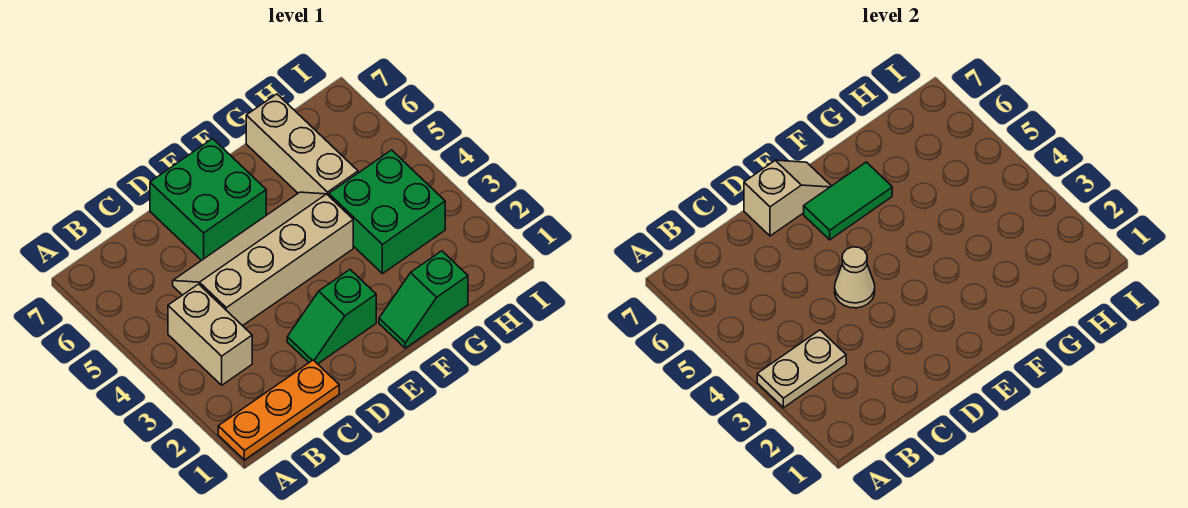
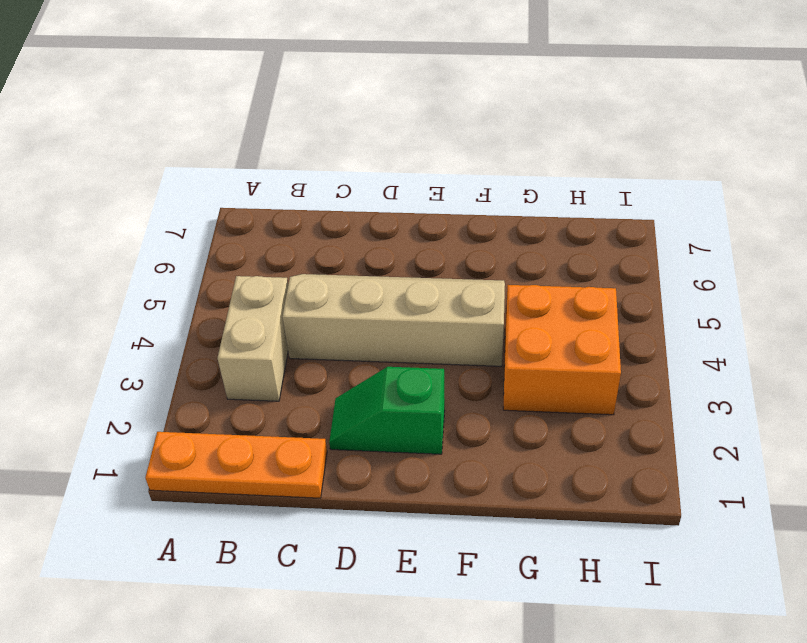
orange 2x2 brick [503,285,621,415] -> green 2x2 brick [329,150,445,274]
none -> green 2x2 brick [150,139,266,260]
none -> green 1x2 slope [379,251,468,348]
none -> tan 1x3 brick [246,94,358,196]

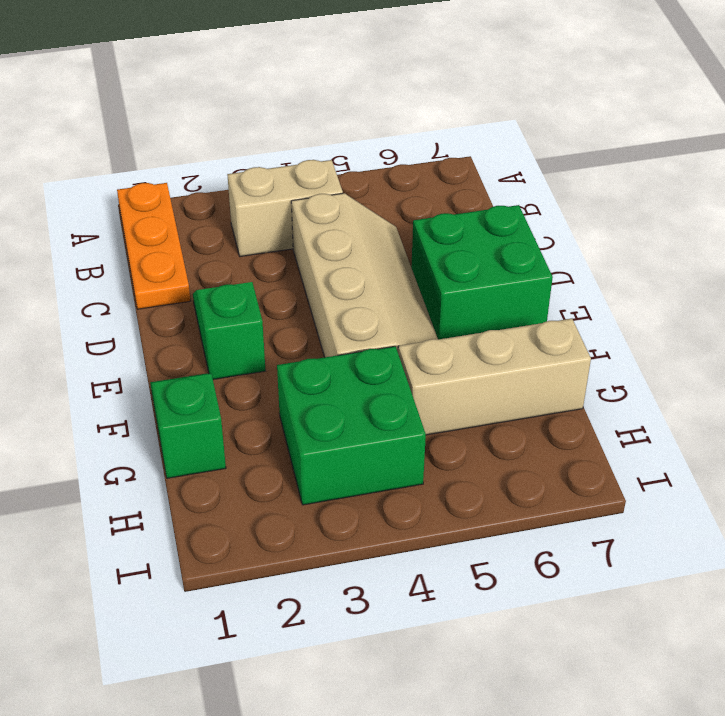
none -> tan 1x2 plate [757,330,846,408]
none -> tan 1x1 cone [835,247,875,308]
none -> tan 1x2 slope [744,160,831,236]

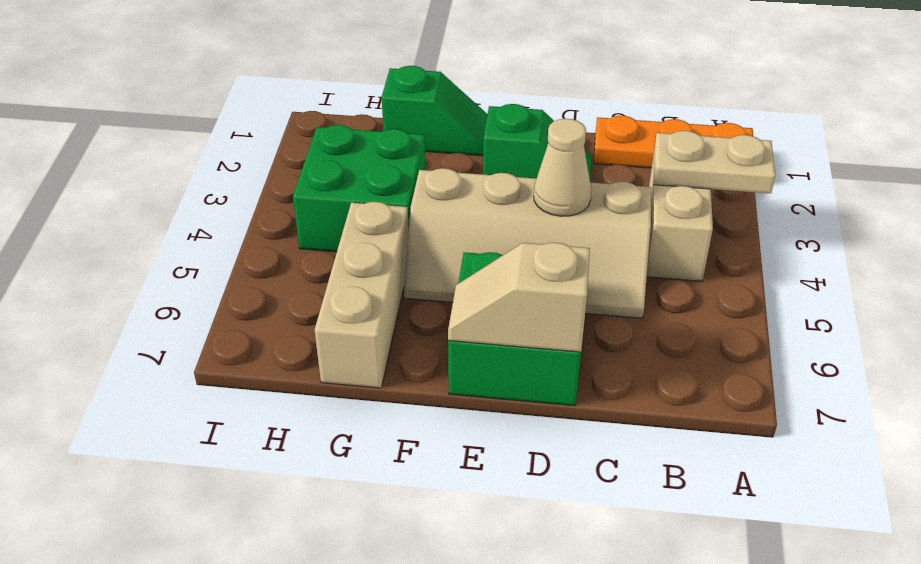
none -> green 1x2 tile [804,162,892,240]

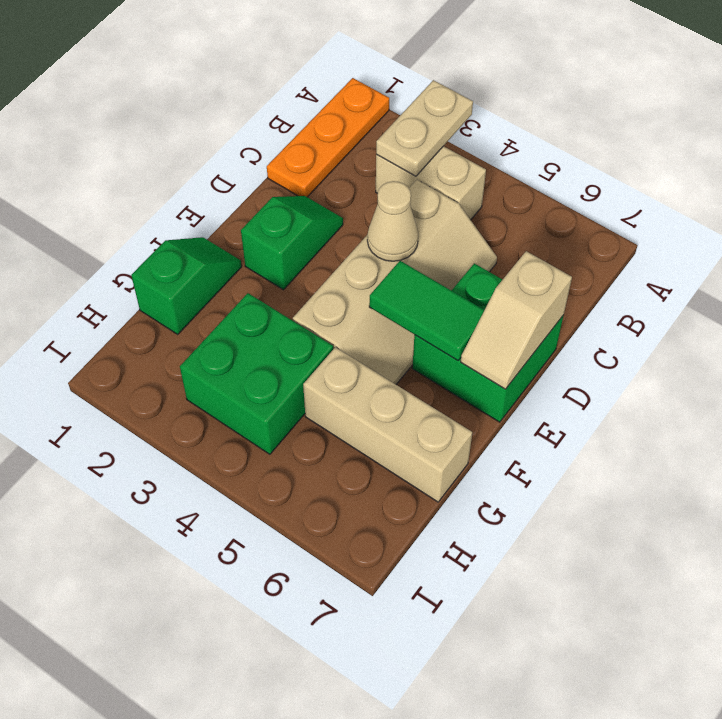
green 1x2 tile [369,261,484,361] -> green 1x2 tile turned to [804,162,892,240]

